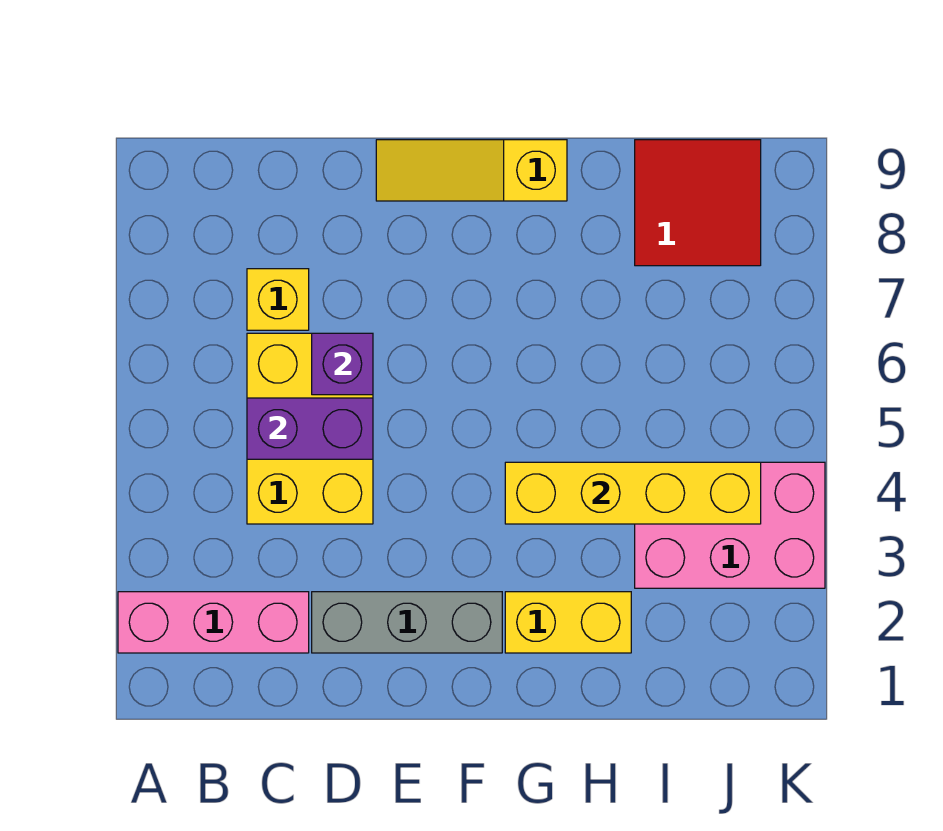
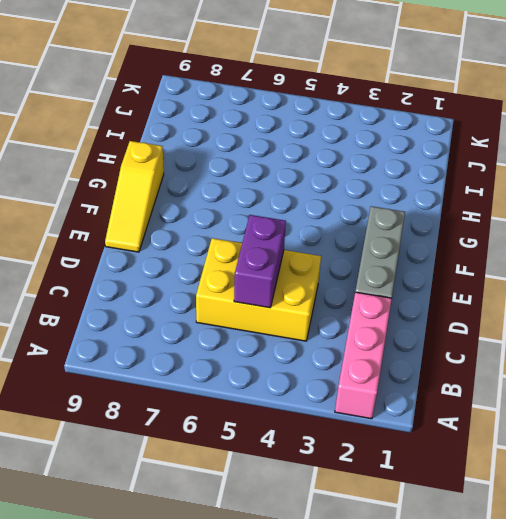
none -> yellow 1x1 brick [247,269,309,330]
none -> yellow 1x2 brick [505,592,631,653]

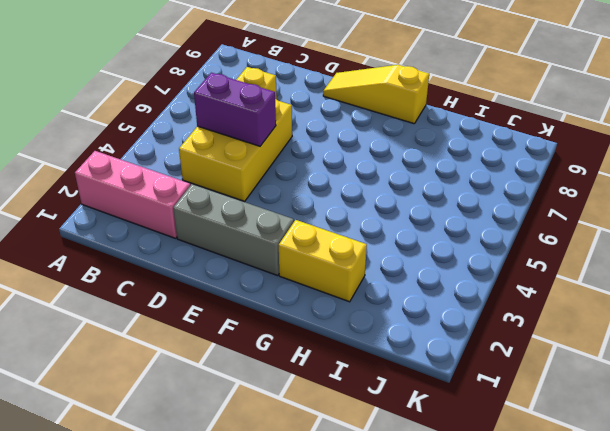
none -> pink 2x3 brick [635,462,825,588]
none -> red 2x2 tile [635,140,761,266]

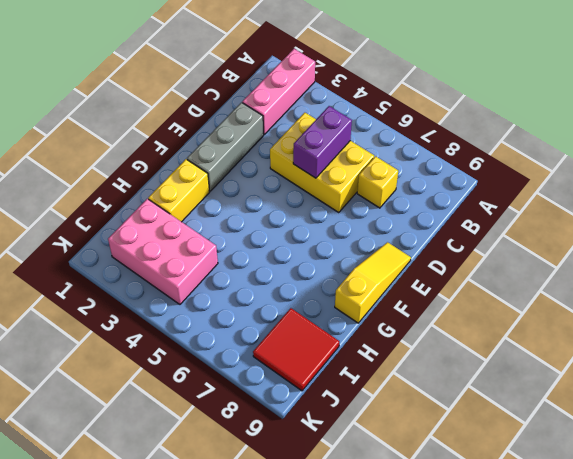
pink 2x3 brick [108,199,218,304] -> pink 2x3 brick turned to [635,462,825,588]
none -> purple 1x1 brick [312,333,373,395]
none -> yellow 1x4 brick [505,462,761,524]

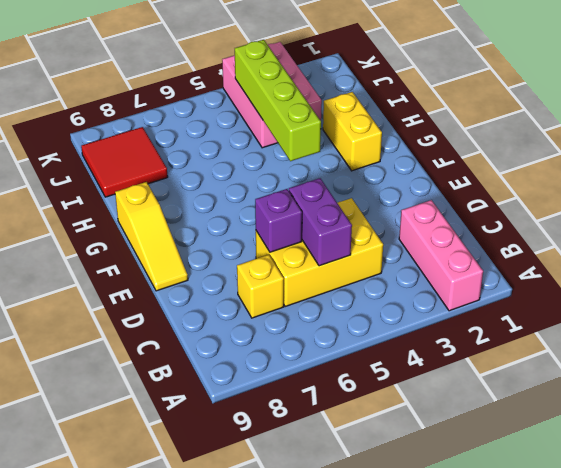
lime 1x4 brick [234,40,321,161] -> yellow 1x4 brick [505,462,761,524]
none -> grey 1x3 brick [312,592,502,653]

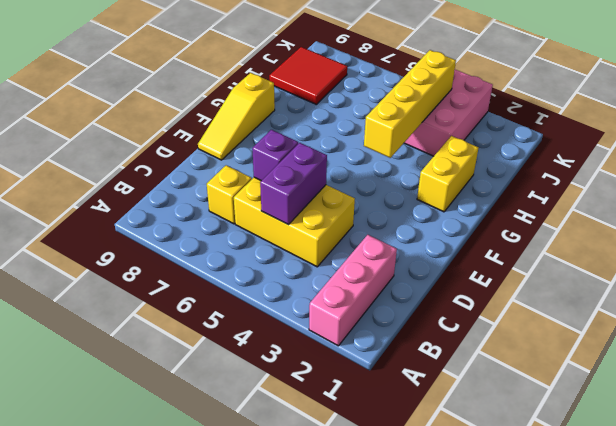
none -> grey 1x3 brick [312,592,502,653]

